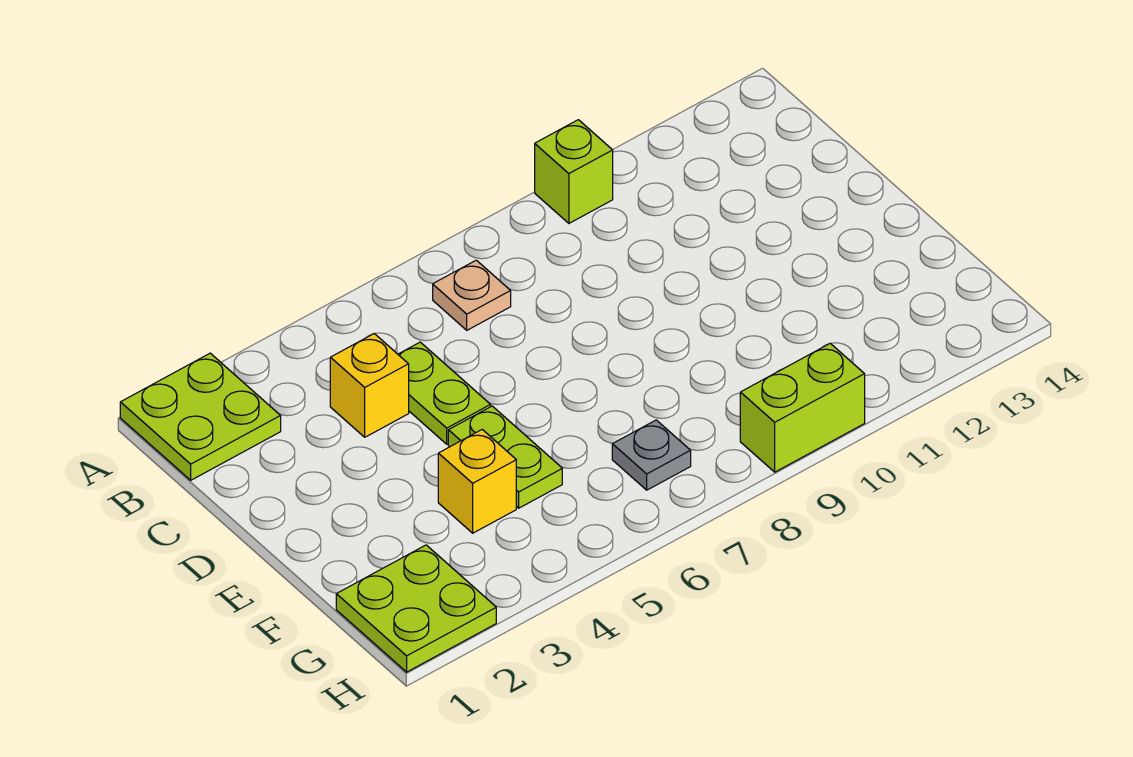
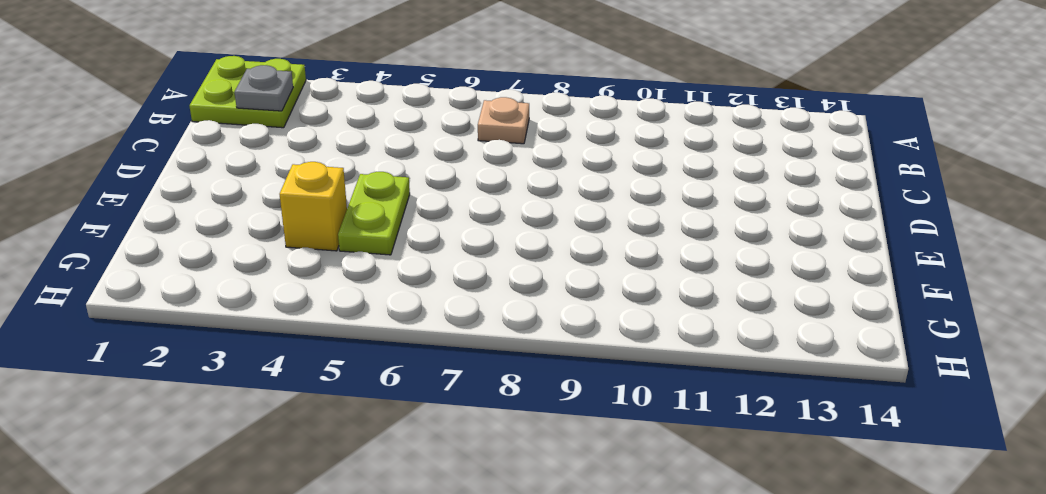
grey 1x1 plate [235,65,293,111] -> grey 1x1 plate moved to [612,420,691,490]
none -> lime 1x1 brick [535,120,613,223]
none -> yellow 1x1 brick [330,334,409,437]

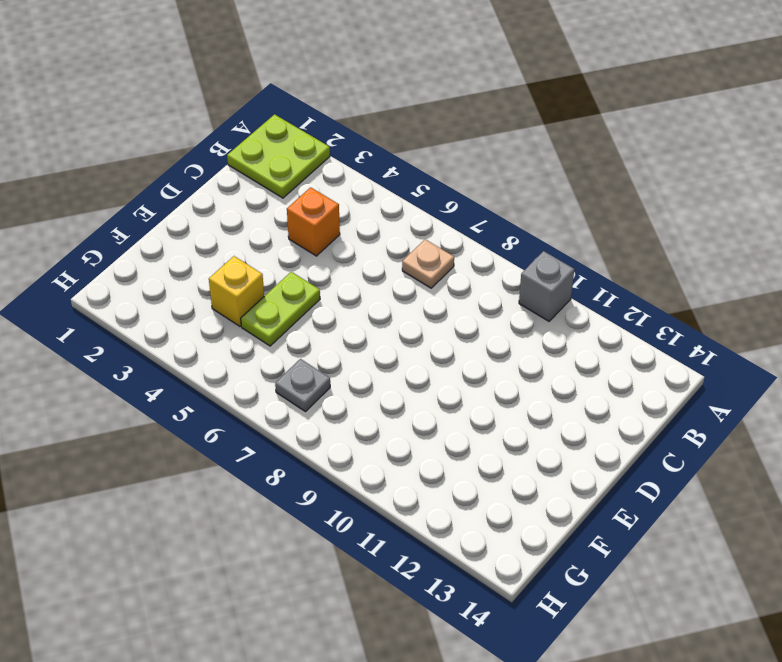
grey 1x1 brick [519,251,574,321] -> lime 1x1 brick [535,120,613,223]
orange 1x1 brick [287,187,340,256] -> yellow 1x1 brick [330,334,409,437]
none -> lime 1x2 plate [398,342,491,444]
none -> lime 2x2 plate [336,545,496,672]

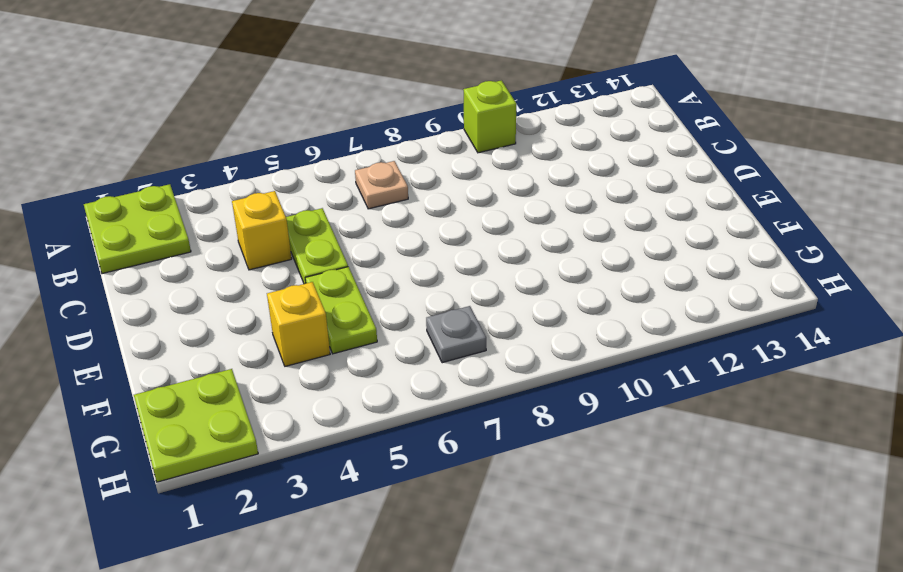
none -> lime 1x2 brick [740,343,865,472]

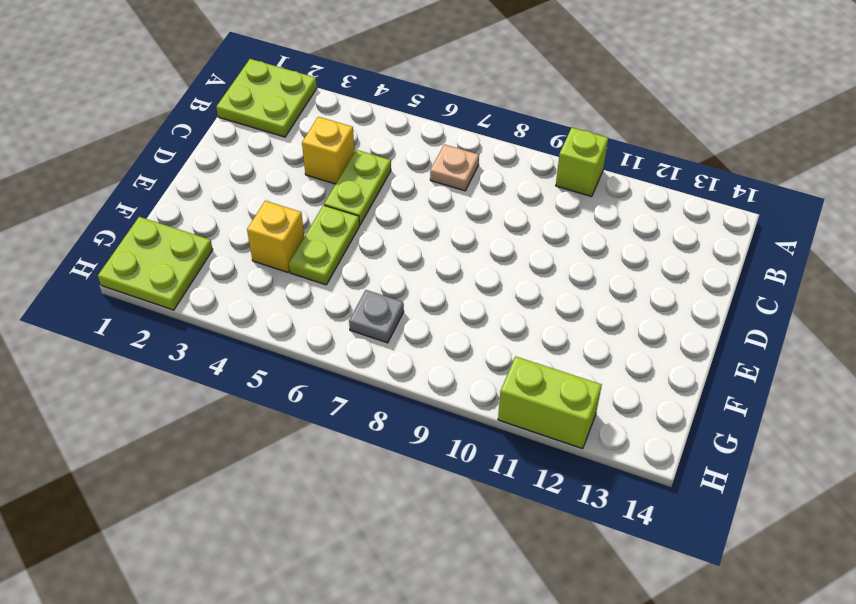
lime 1x2 brick [498,357,602,449] -> lime 1x2 brick moved to [740,343,865,472]

